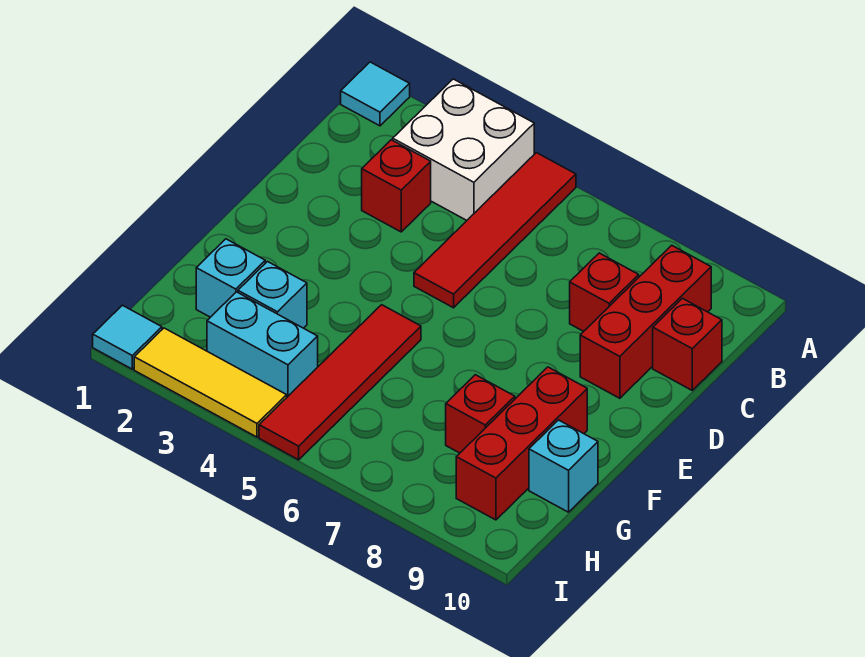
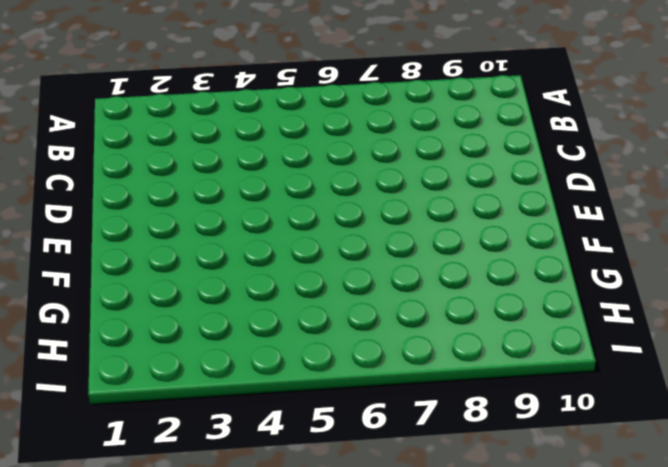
none -> cyan 1x1 tile [341,62,410,126]
none -> white 2x2 brick [393,79,534,220]
none -> red 1x4 tile [414,153,576,308]

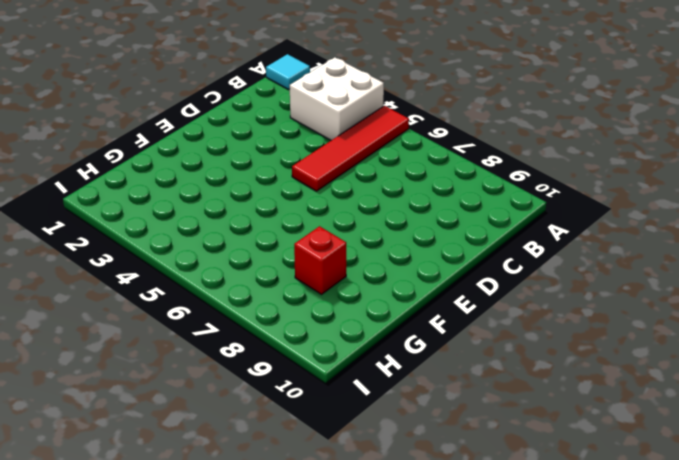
none -> red 1x3 brick [580,245,711,398]
none -> red 1x1 brick [362,140,431,232]
none -> red 1x1 brick [570,253,639,331]

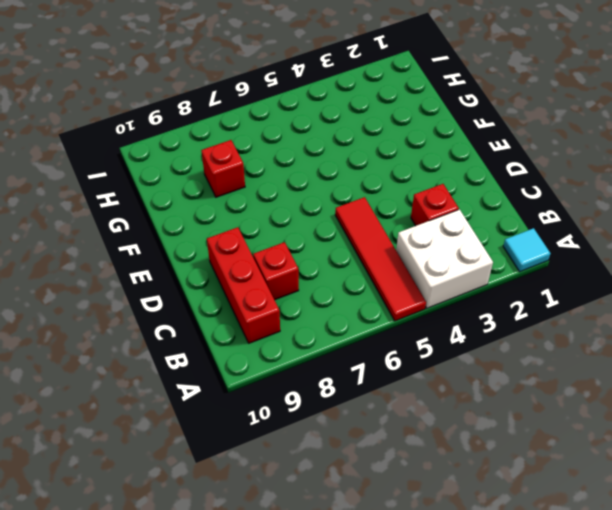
none -> red 1x1 brick [653,298,722,390]
none -> red 1x4 tile [259,305,421,460]
none -> red 1x3 brick [456,367,587,520]

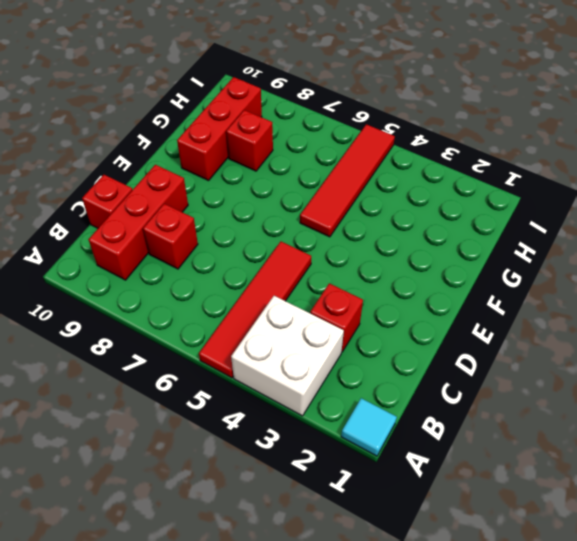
none -> cyan 1x1 brick [196,239,265,317]
none -> cyan 1x1 brick [238,262,307,328]
none -> cyan 1x1 brick [529,420,598,512]

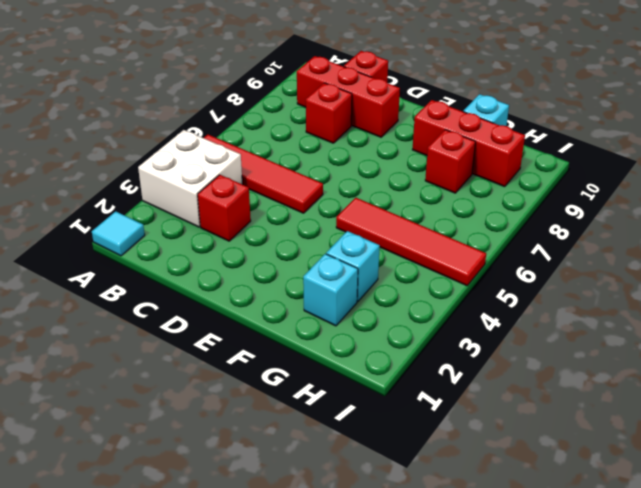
none -> cyan 1x2 brick [207,292,318,397]
none -> cyan 1x1 tile [93,305,162,369]
none -> yellow 1x3 tile [134,328,287,437]

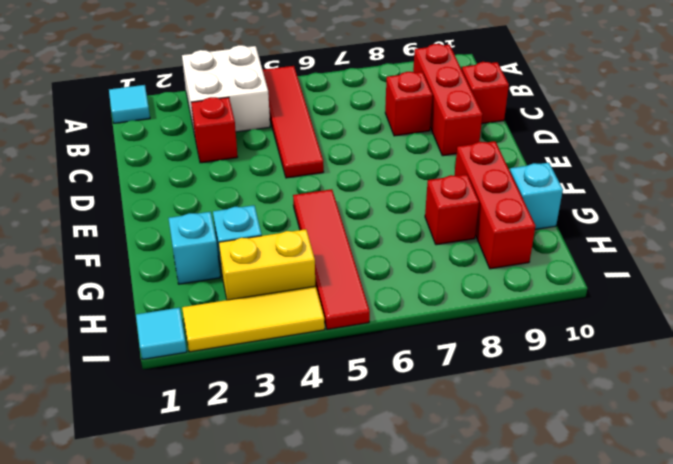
yellow 1x2 brick [219,229,315,300] -> cyan 1x2 brick [207,292,318,397]

